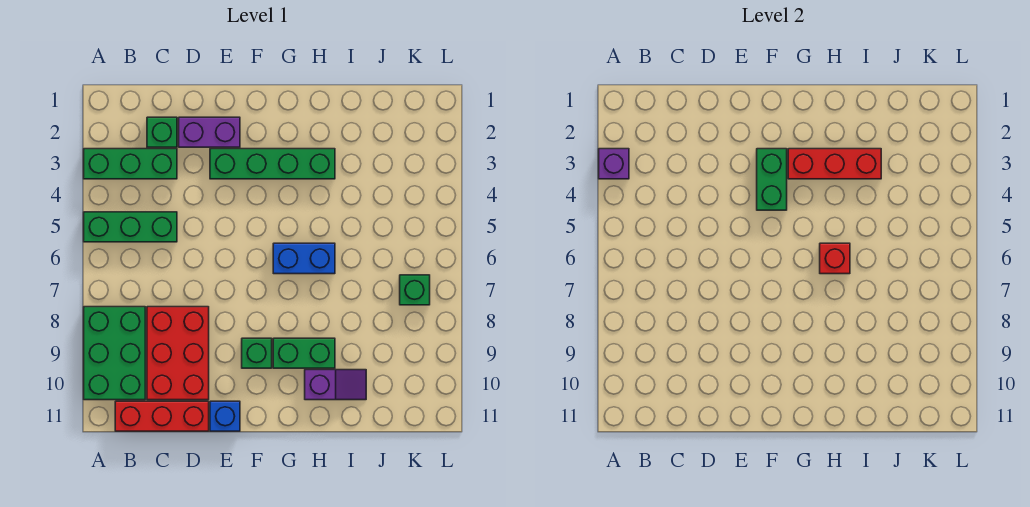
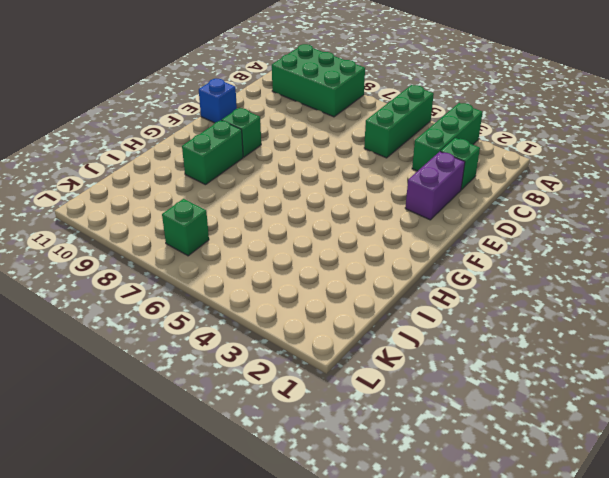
none -> red 1x3 brick [115,401,209,431]
none -> red 2x3 brick [147,307,209,400]
none -> green 1x4 brick [210,149,335,179]

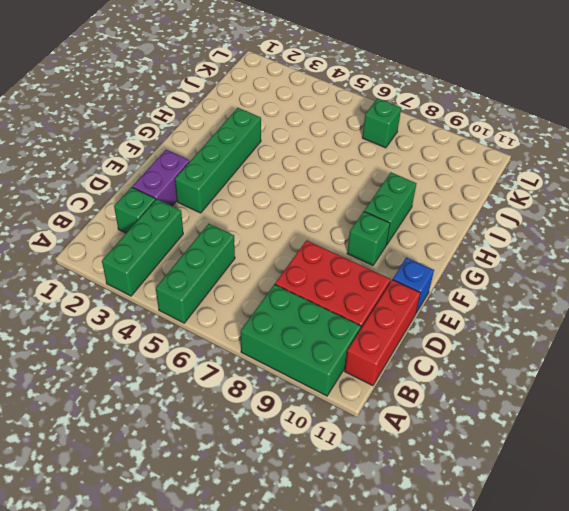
none -> blue 1x2 brick [273,243,335,274]
none -> purple 1x2 slope [305,370,366,400]
none -> purple 1x1 brick [599,149,629,179]

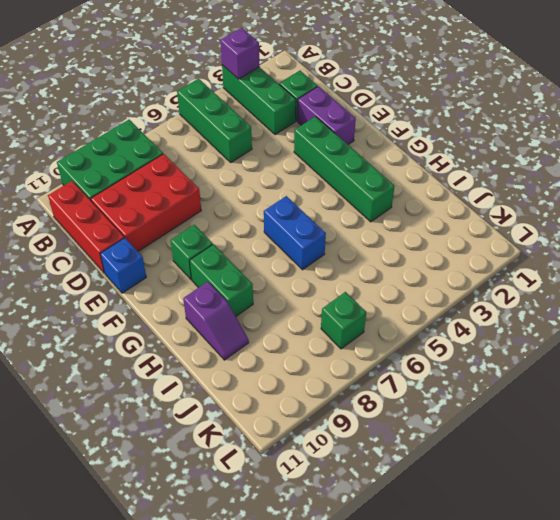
none -> green 1x2 brick [757,149,787,210]
none -> red 1x3 brick [788,149,881,179]
none -> red 1x1 brick [820,243,850,274]

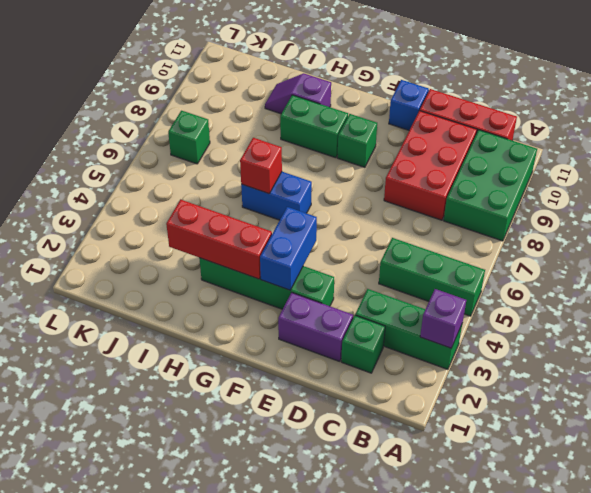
blue 1x2 brick [260,207,317,290] -> green 1x2 brick [757,149,787,210]

